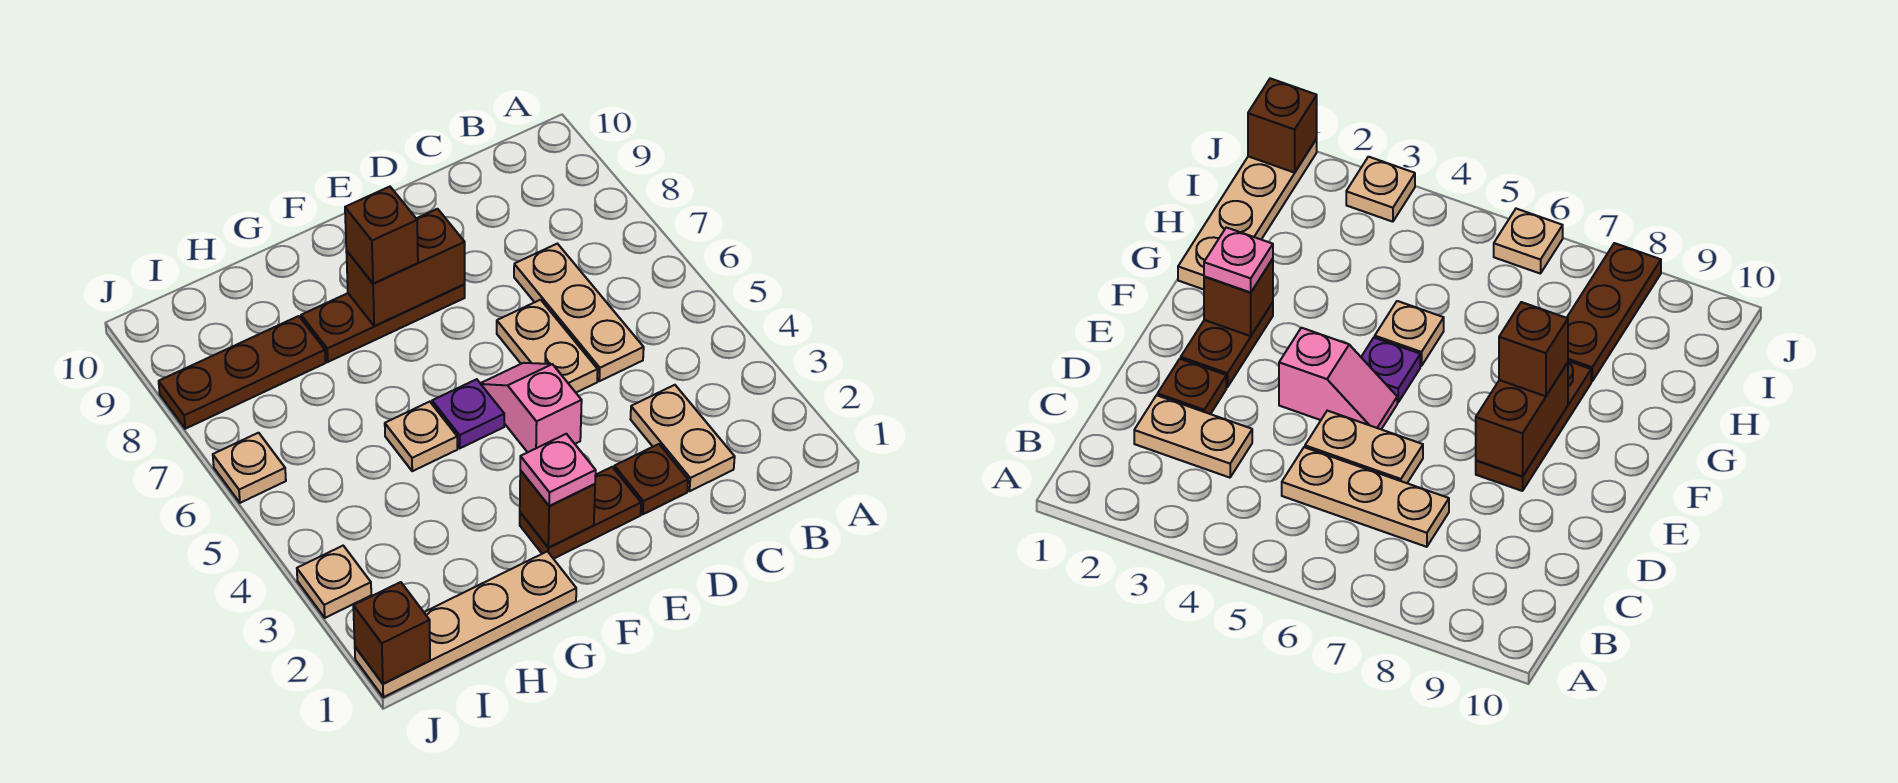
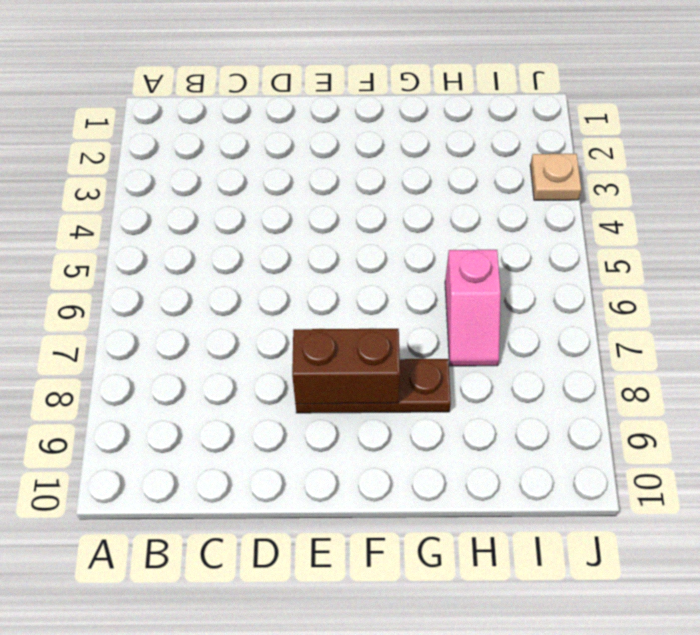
pink 1x2 slope [445,250,501,366] -> pink 1x2 slope moved to [480,363,582,452]
none -> tan 1x2 plate [631,385,735,491]
none -> tan 1x3 plate [514,244,644,381]
none -> brown 1x1 plate [614,444,688,514]

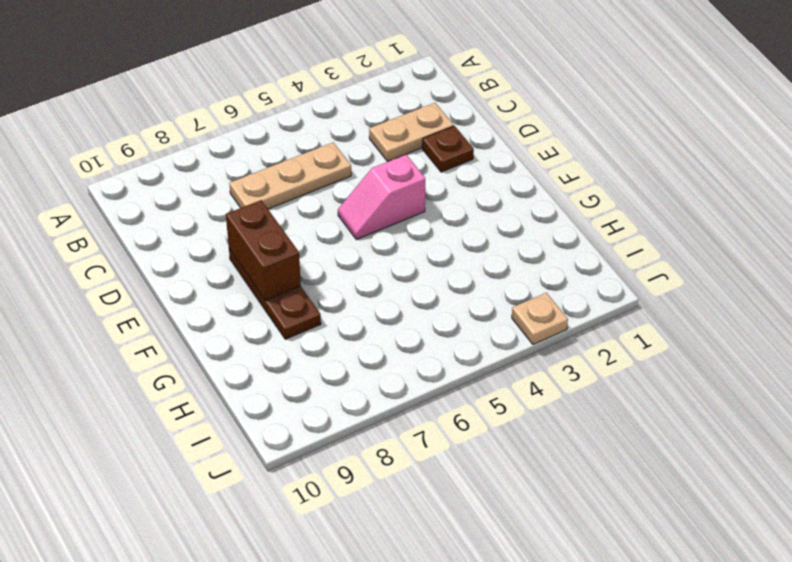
none -> tan 1x2 plate [497,300,598,392]
none -> brown 1x2 plate [520,467,641,559]
none -> purple 1x1 plate [432,379,504,448]

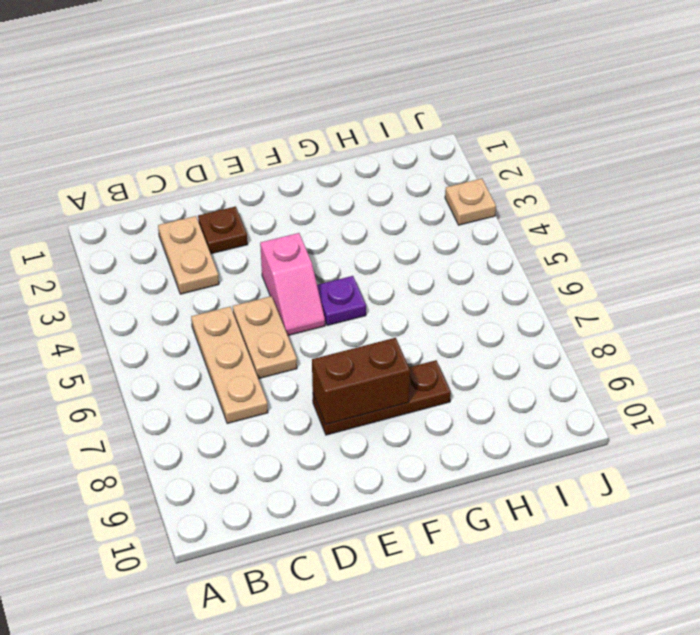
none -> brown 1x2 plate [520,467,641,559]
none -> tan 1x4 plate [355,551,576,697]
none -> tan 1x1 plate [385,402,457,471]

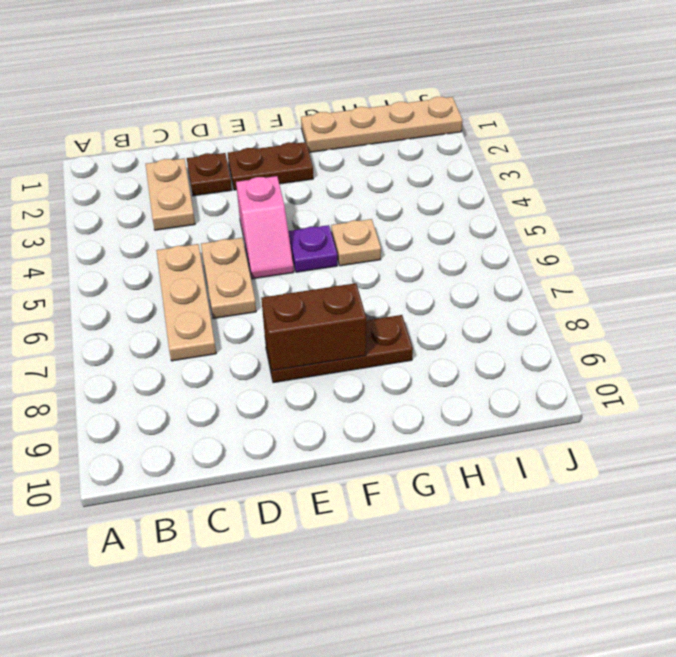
none -> brown 1x3 plate [159,316,326,429]
none -> tan 1x1 plate [297,546,371,618]
none -> tan 1x1 plate [213,433,286,503]

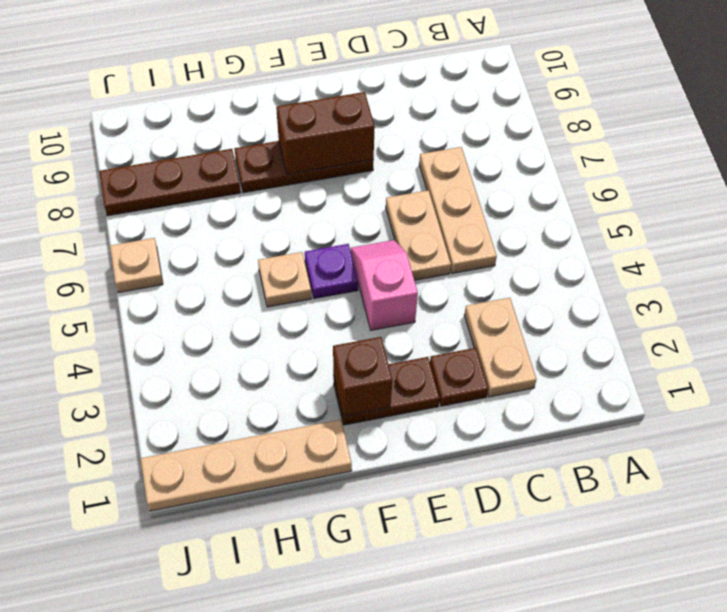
none -> tan 1x1 plate [297,546,371,618]
none -> brown 1x1 brick [353,582,430,684]
none -> pink 1x1 plate [520,434,596,506]

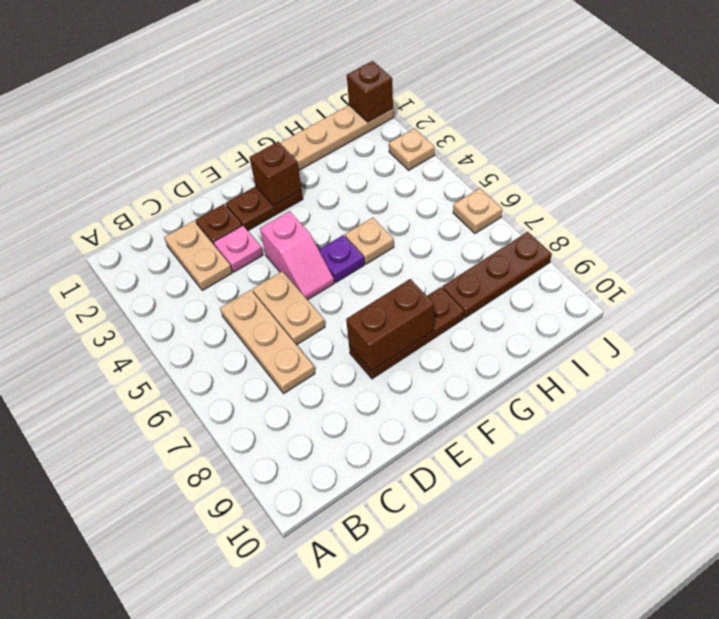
pink 1x1 plate [214,225,263,272] -> pink 1x1 plate moved to [520,434,596,506]
none -> brown 1x1 brick [345,187,418,284]

